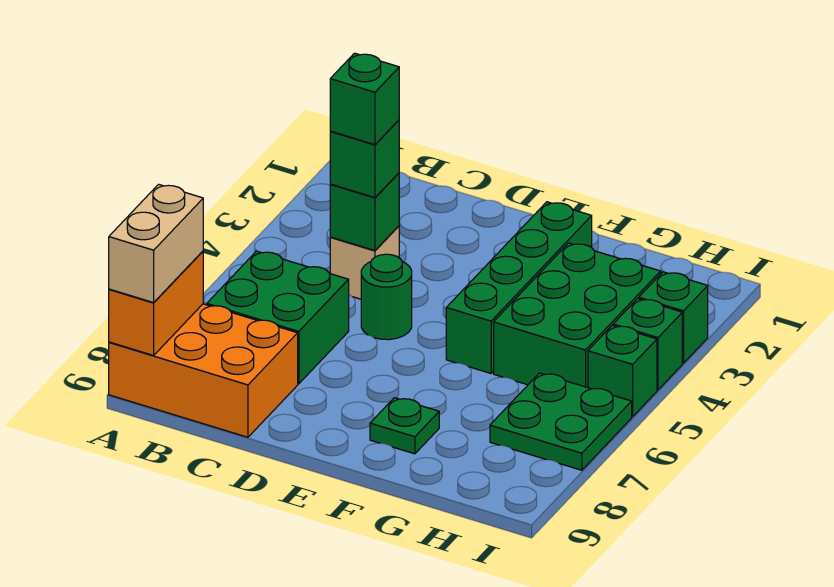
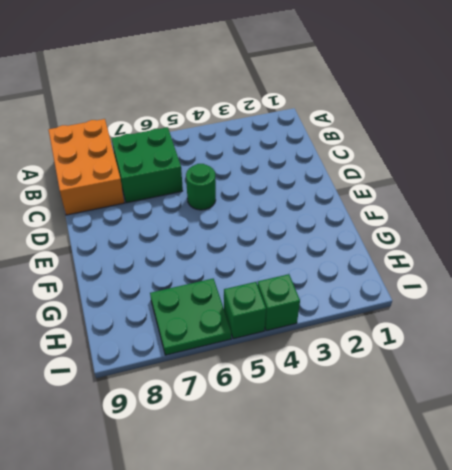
none -> tan 1x1 brick [330,226,399,299]
none -> green 1x4 brick [446,202,592,373]
none -> green 1x1 plate [370,398,439,454]

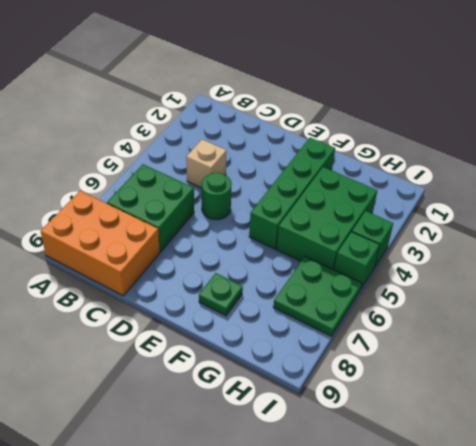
none -> green 1x1 brick [639,272,708,363]
none -> orange 1x2 brick [109,251,203,355]
none -> green 1x1 brick [330,173,399,250]

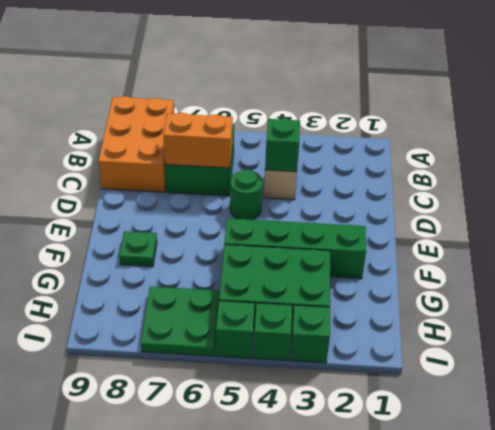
orange 1x2 brick [163,113,233,168] -> orange 1x2 brick moved to [109,251,203,355]
none -> tan 1x2 brick [109,184,203,303]
none -> green 1x1 brick [330,120,399,198]
none -> green 1x1 brick [330,53,399,145]

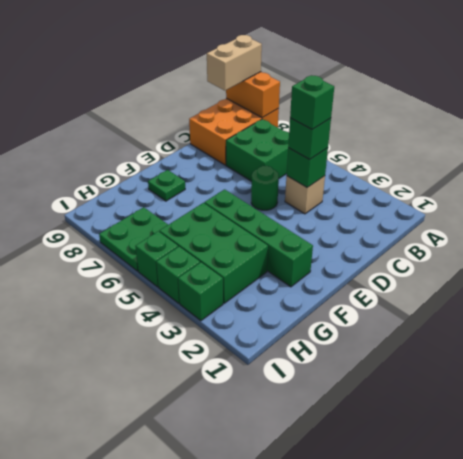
tan 1x2 brick [207,35,262,91] -> tan 1x2 brick turned to [109,184,203,303]

